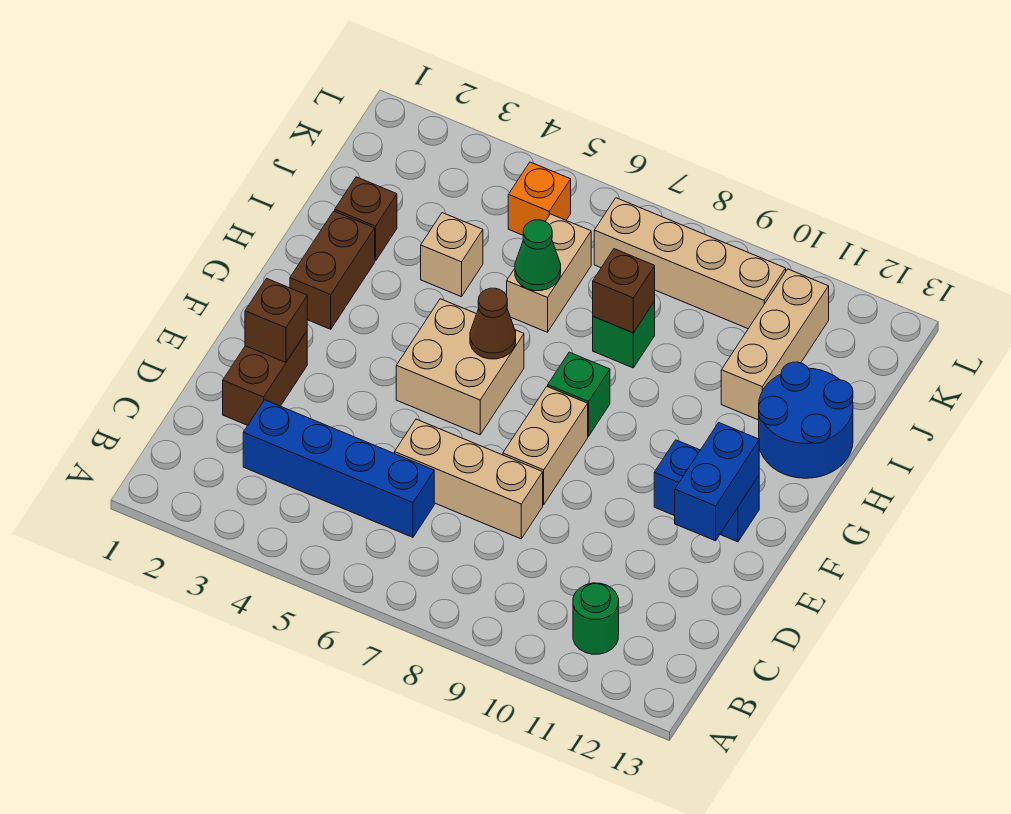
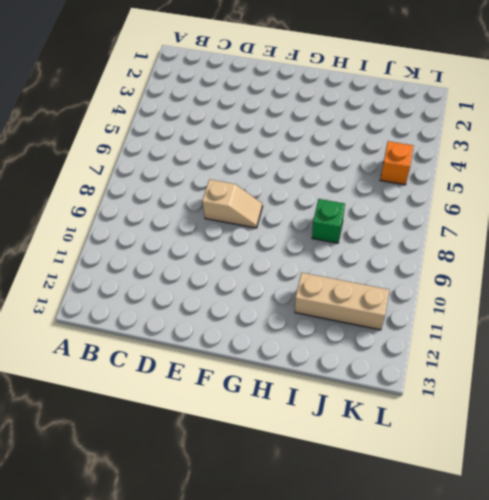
tan 1x2 slope [202,179,263,228] -> tan 1x2 brick [503,387,588,505]
none -> green 1x1 round brick [573,583,619,654]
none -> blue 1x4 brick [243,400,434,537]
none -> brown 1x2 brick [223,332,307,425]

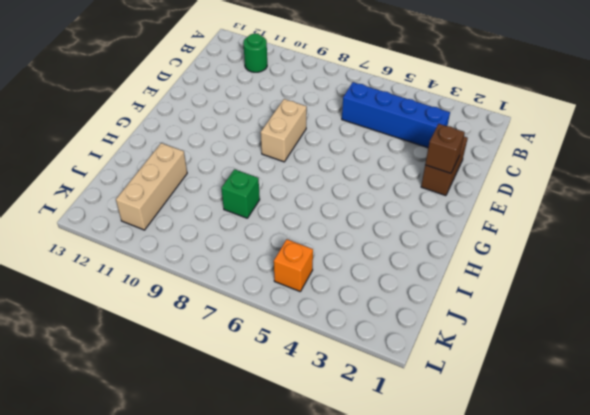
none -> tan 1x3 brick [395,419,543,539]
none -> tan 2x2 brick [396,299,524,435]
none -> blue 1x2 brick [654,440,759,542]

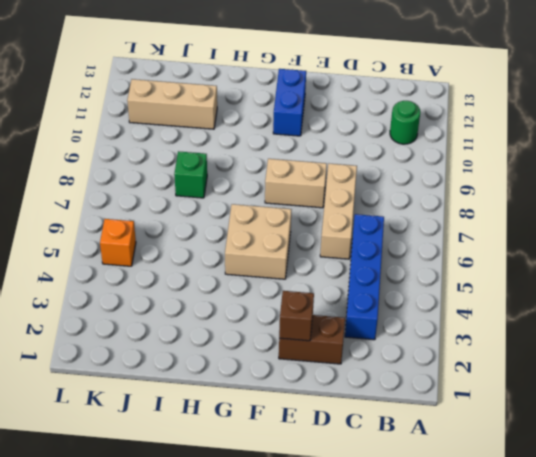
none -> brown 1x2 brick [290,211,375,329]
none -> green 1x1 brick [548,352,610,436]
none -> blue 2x2 round brick [759,362,853,478]

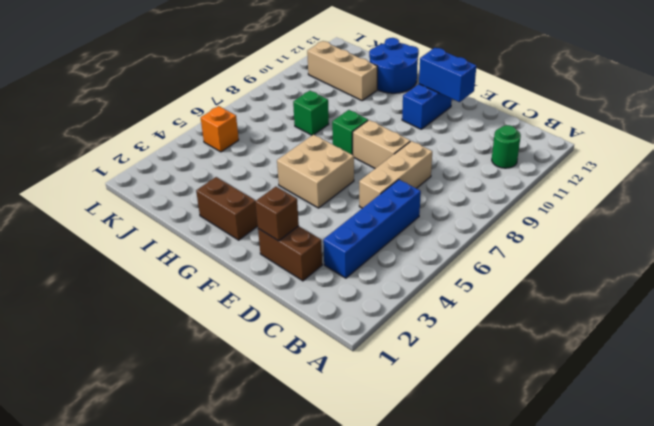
none -> brown 1x1 brick [335,177,397,261]
none -> tan 1x1 brick [421,213,483,297]
none -> tan 1x2 brick [507,214,591,332]

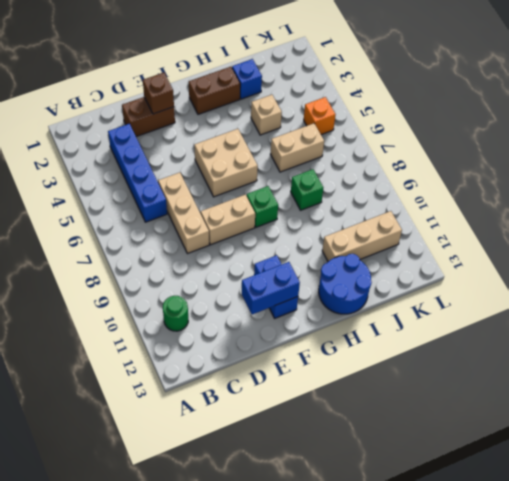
blue 1x1 brick [232,59,262,99] -> brown 1x1 brick [335,177,397,261]
none -> tan 1x4 brick [594,198,786,329]
none -> brown 1x1 cone [470,288,516,359]
none -> green 1x1 cone [515,220,561,291]

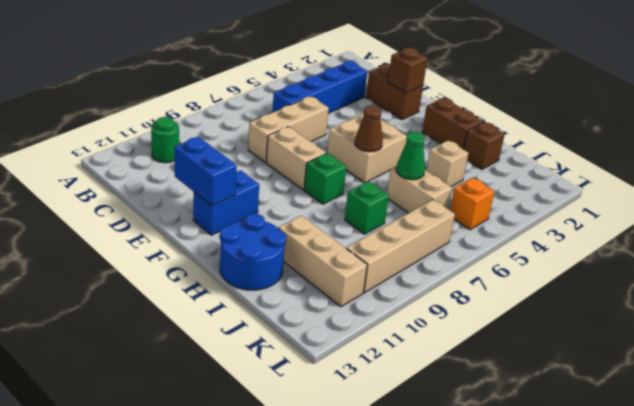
none -> brown 1x1 brick [593,249,655,333]

